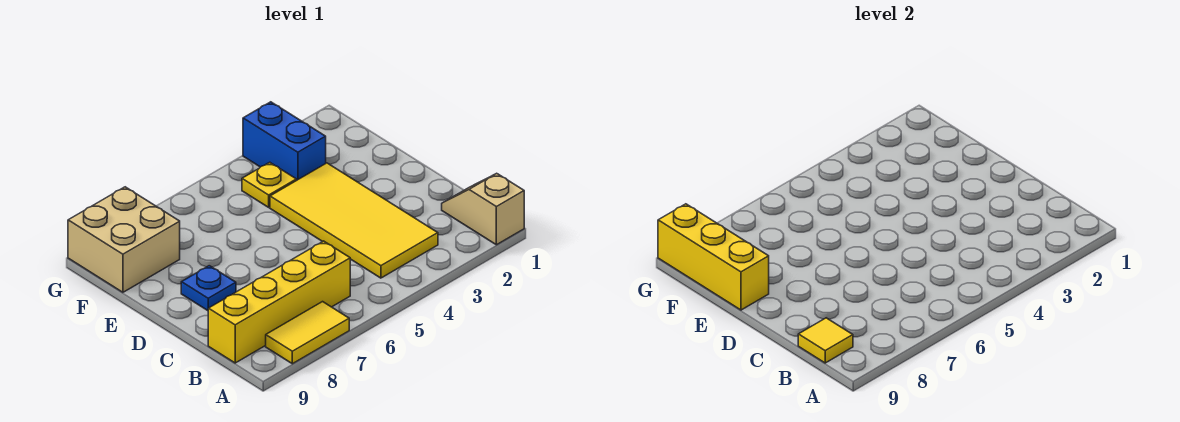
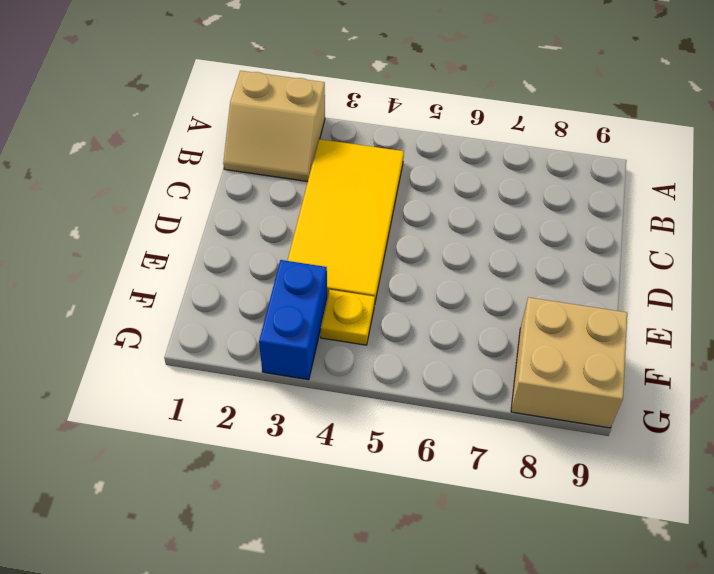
tan 2x2 slope [223,71,325,182] -> tan 1x2 slope [442,173,524,245]
none -> yellow 1x2 tile [266,302,349,364]
none -> yellow 1x4 brick [208,241,350,363]

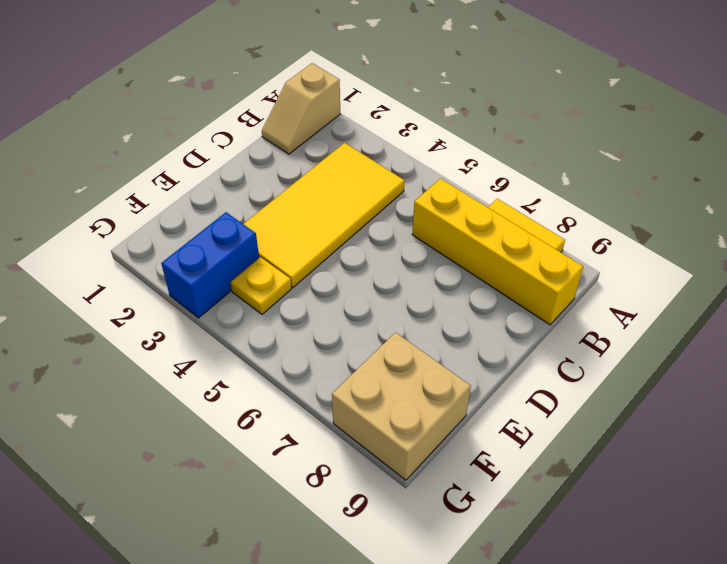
none -> blue 1x1 plate [181,266,236,311]
none -> yellow 1x1 tile [798,318,853,363]

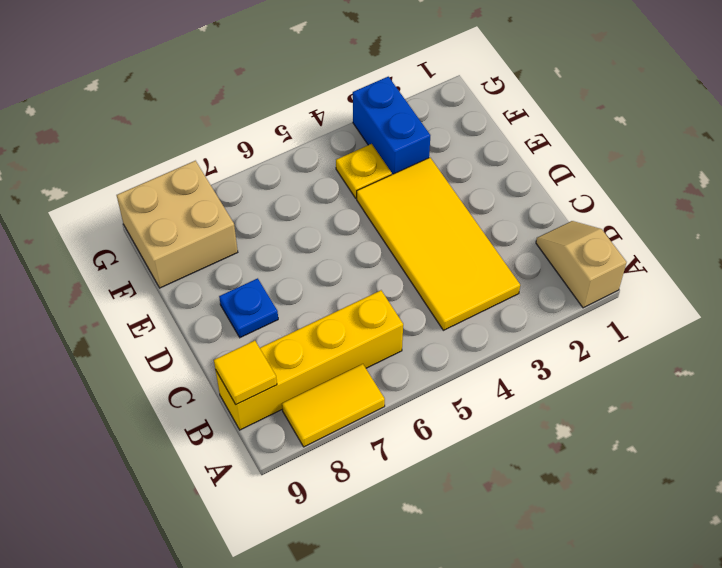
none -> yellow 1x3 brick [658,204,769,310]

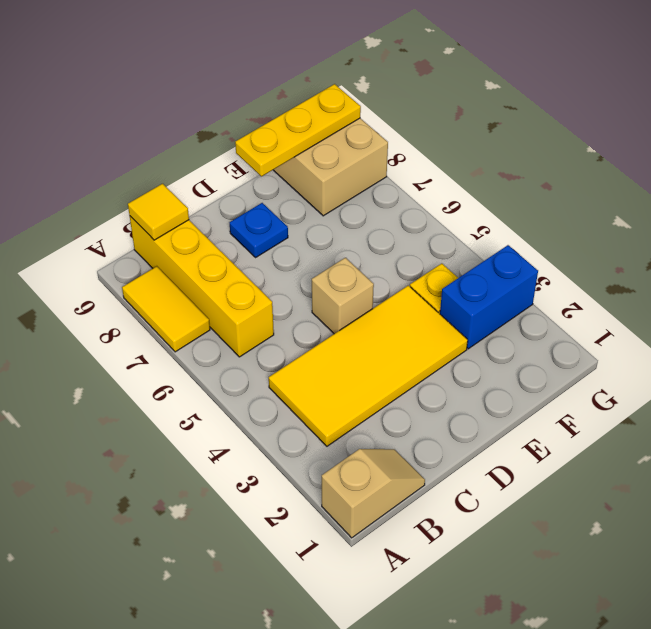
tan 1x1 brick [312,258,374,334] -> none
yellow 1x3 plate [235,84,361,176] -> yellow 1x3 brick [658,204,769,310]

